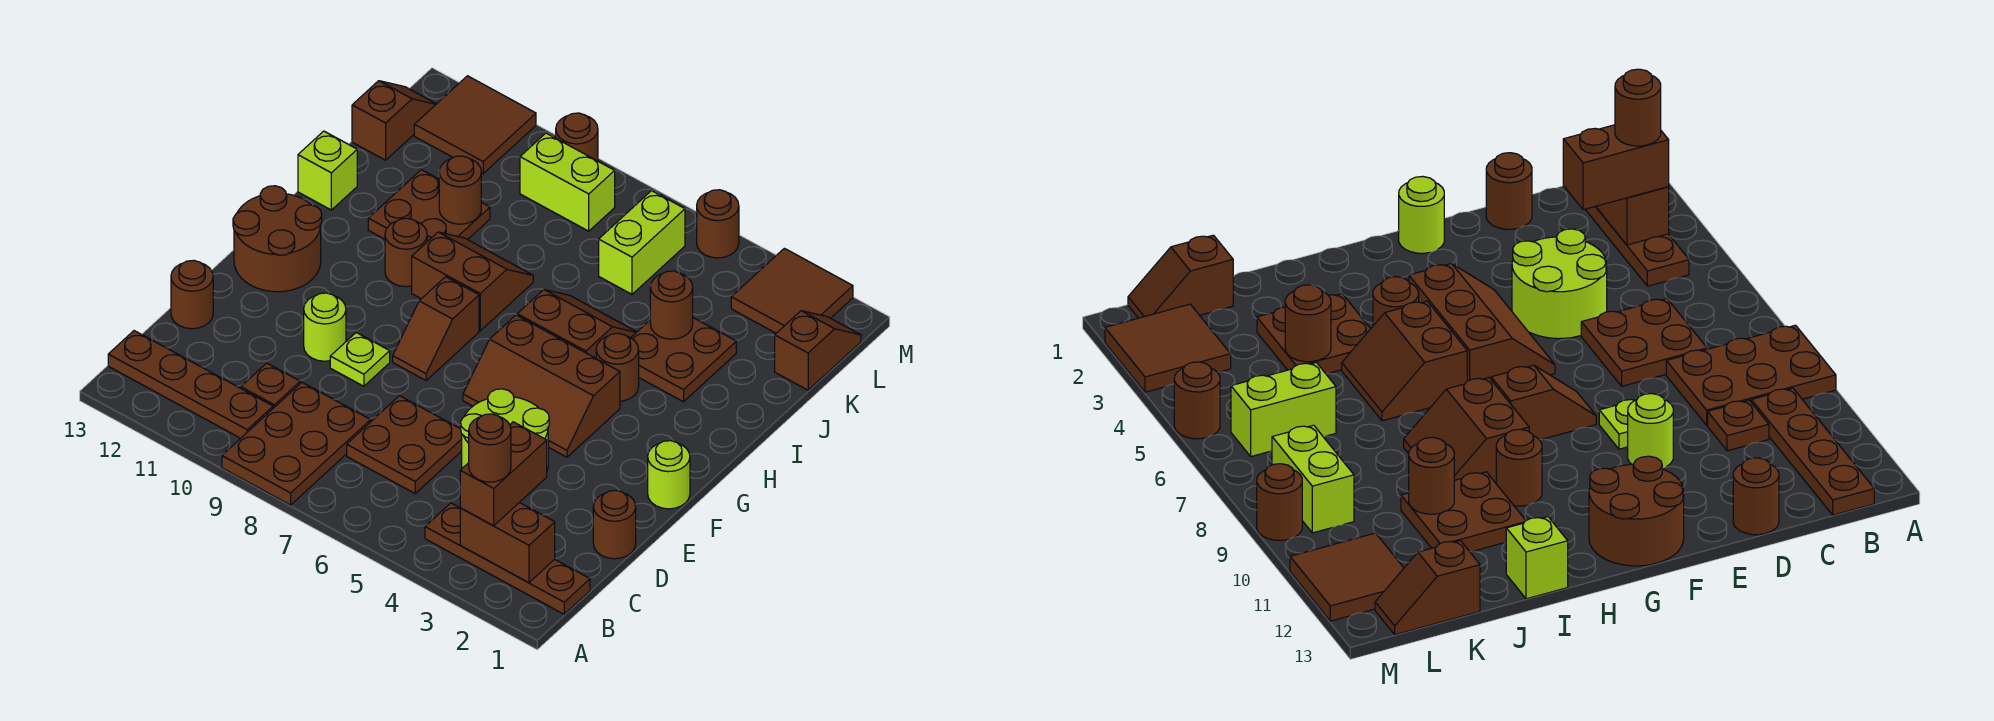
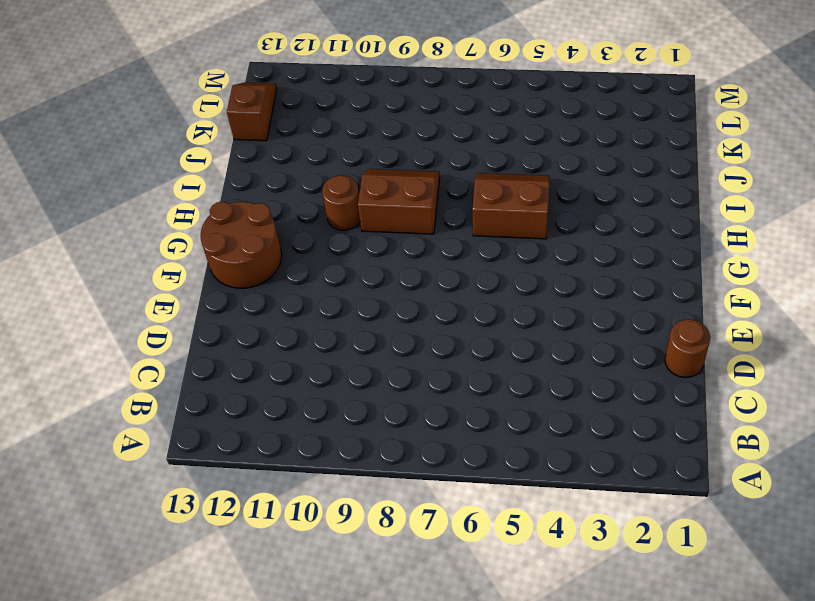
none -> brown 2x3 plate [222,382,371,505]
none -> brown 1x4 plate [425,503,590,614]
none -> brown 1x4 plate [108,331,273,438]
none -> brown 2x2 plate [347,396,462,493]

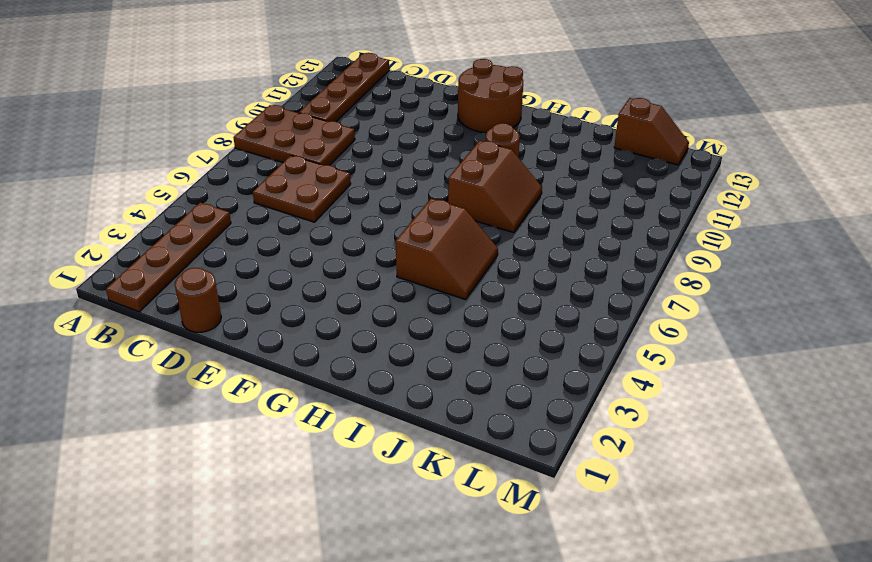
none -> brown 1x1 plate [241,363,300,408]
none -> lime 2x2 round brick [461,389,549,470]
none -> brown 1x1 round brick [171,260,213,329]
none -> lime 1x1 plate [330,333,390,386]

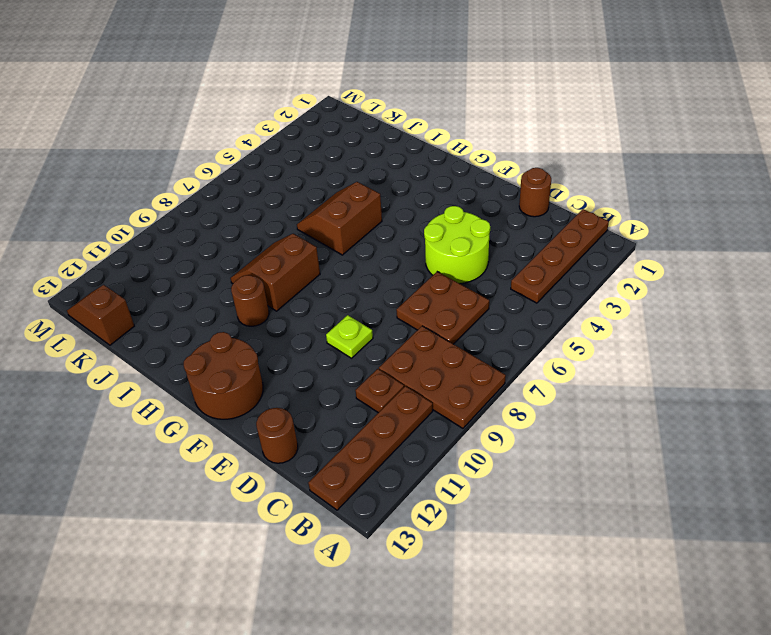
none -> lime 1x1 round brick [304,293,346,361]
none -> lime 1x1 round brick [648,441,690,509]
none -> brown 2x3 slope [463,315,620,457]
none -> brown 1x2 slope [393,277,479,380]

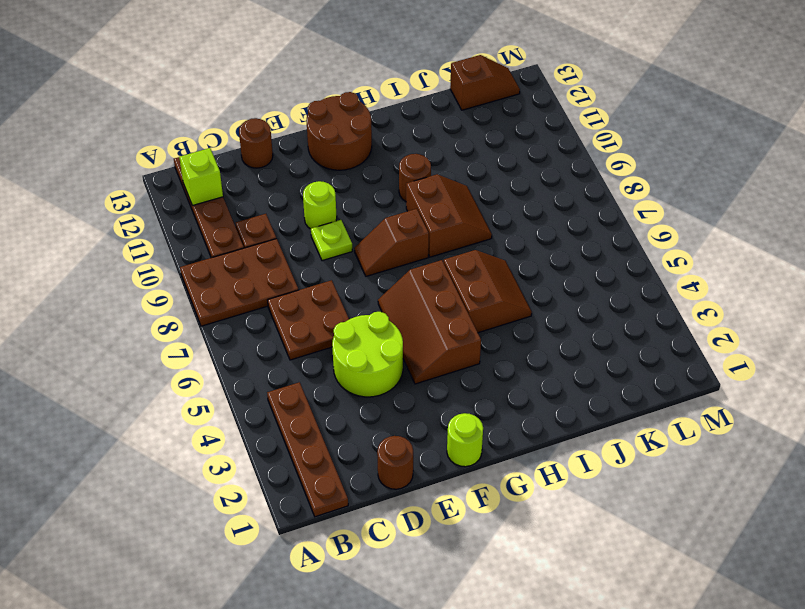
lime 1x1 brick [179,148,223,206] -> lime 1x1 brick moved to [298,131,357,210]
none -> brown 1x1 round brick [596,333,639,401]
none -> brown 2x2 plate [631,318,736,402]
none -> brown 2x2 plate [368,170,490,242]
none -> brown 1x2 slope [775,311,861,390]

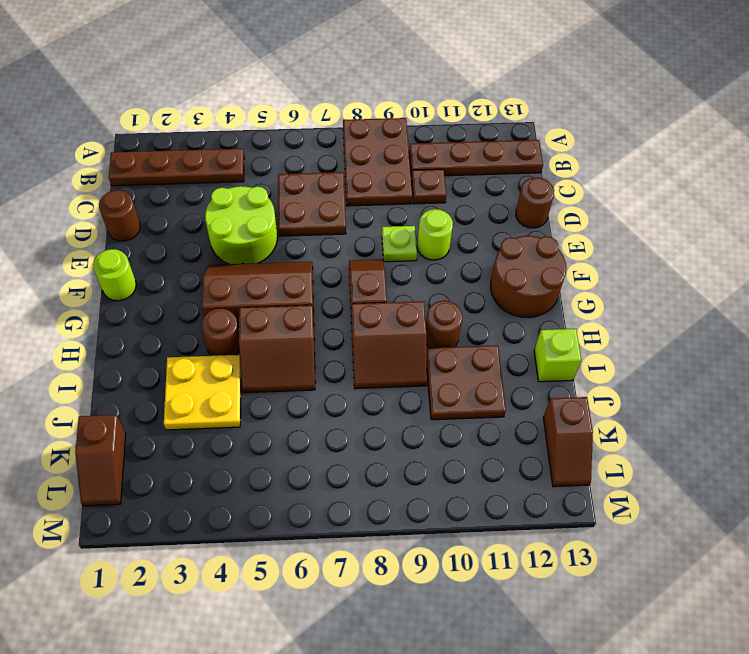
yellow 2x2 plate [164,355,241,430] -> brown 2x2 plate [631,318,736,402]
none -> lime 1x2 brick [599,191,685,294]
none -> brown 2x2 tile [731,248,853,333]
none -> lime 1x2 brick [520,133,615,231]
none -> brown 2x2 tile [414,76,536,174]

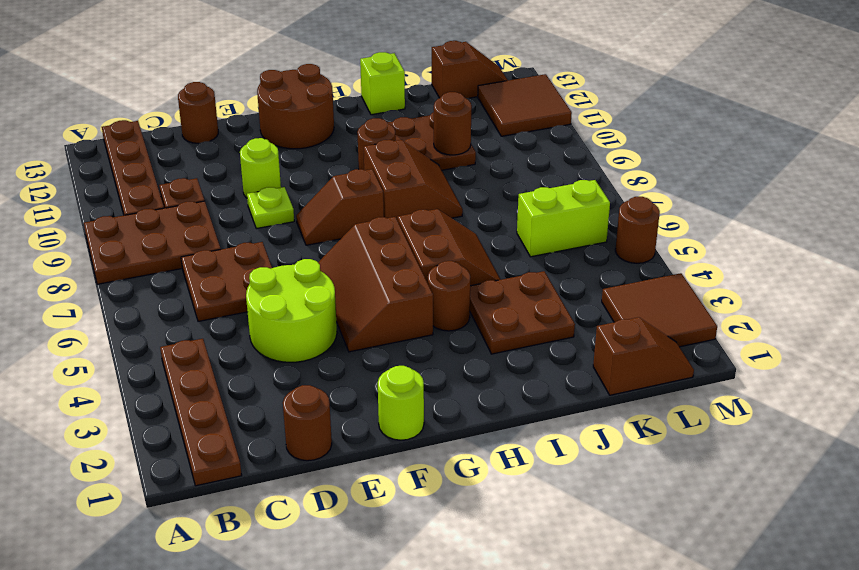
none -> lime 1x2 brick [520,133,615,231]
none -> brown 1x1 round brick [556,113,598,161]
none -> brown 1x2 brick [460,503,555,583]
none -> brown 1x1 round brick [650,271,693,339]

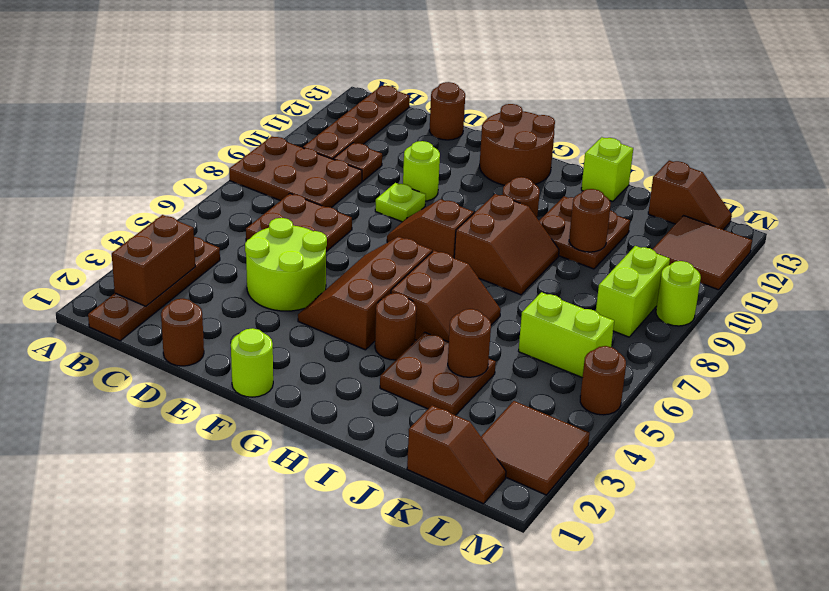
lime 1x1 round brick [656,261,701,326] -> brown 1x1 round brick [556,113,598,161]
none -> brown 1x2 brick [460,422,547,526]
none -> brown 1x1 round brick [469,414,511,482]

